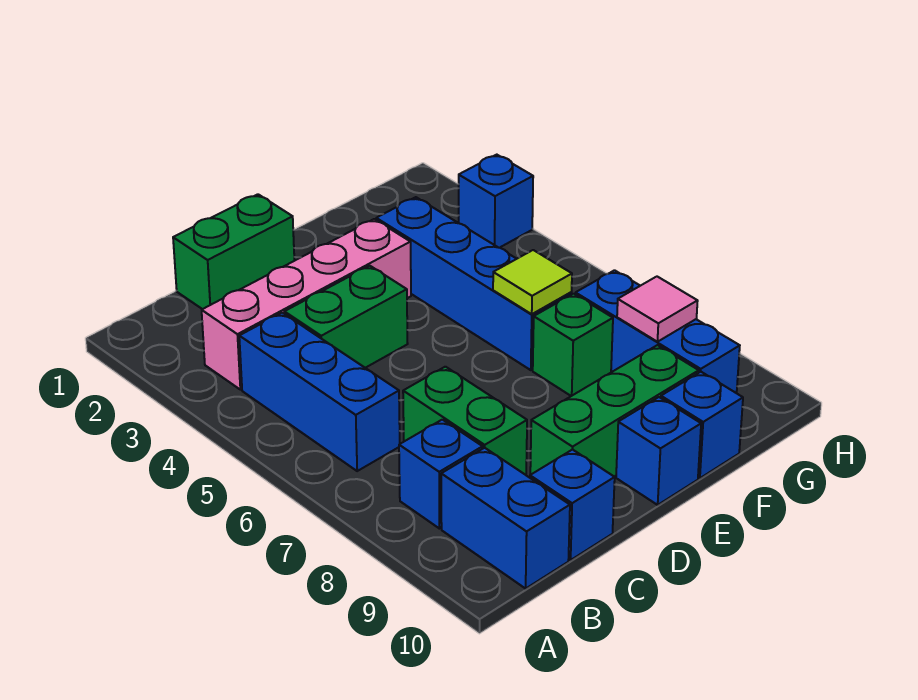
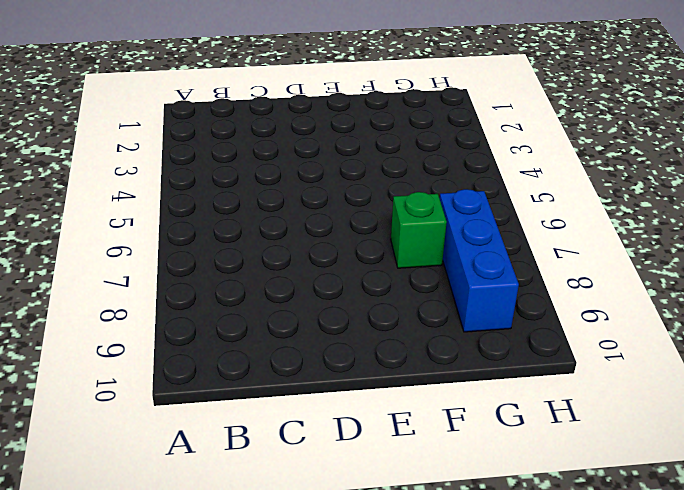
none -> pink 1x4 brick [202,219,411,390]
none -> blue 1x3 brick [239,313,400,471]
none -> blue 1x1 brick [399,420,483,529]

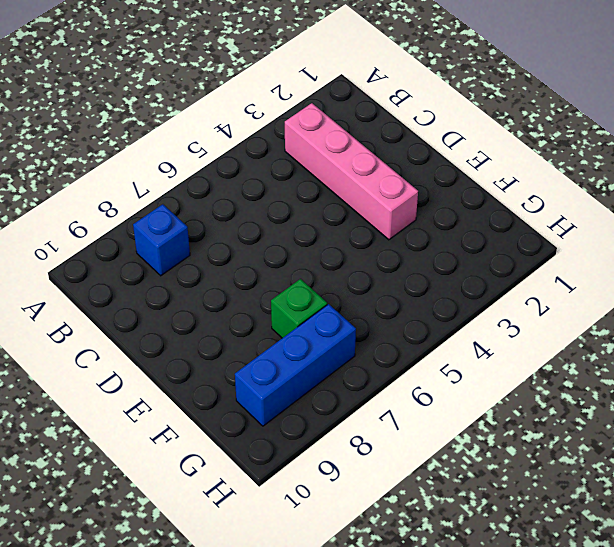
none -> blue 1x3 brick [239,313,400,471]
none -> blue 1x2 brick [441,448,570,589]
none -> green 1x2 brick [173,194,294,309]

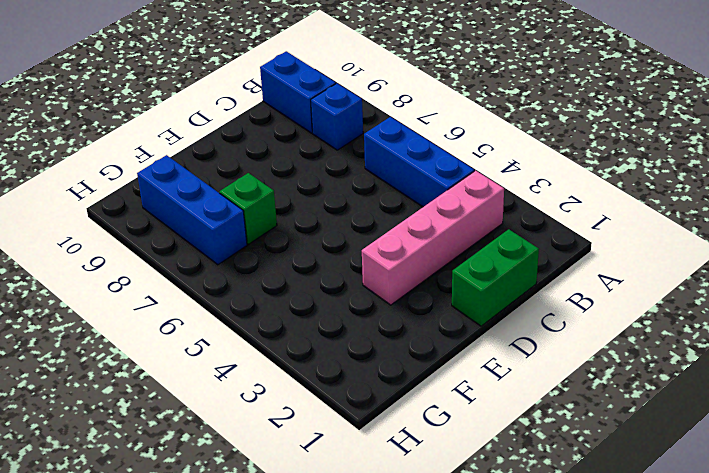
none -> green 1x2 brick [284,266,408,368]
none -> green 1x2 brick [403,367,527,475]
none -> blue 1x1 brick [530,449,615,560]

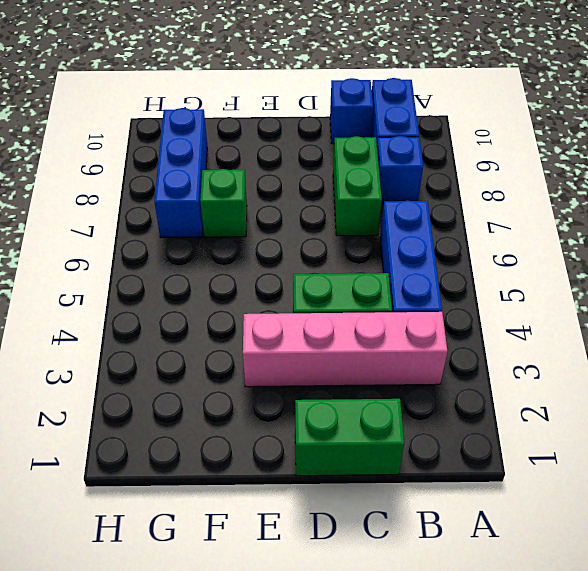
none -> green 1x3 brick [530,345,699,476]
none -> blue 1x1 brick [616,397,701,505]
none -> blue 1x4 brick [376,197,572,370]

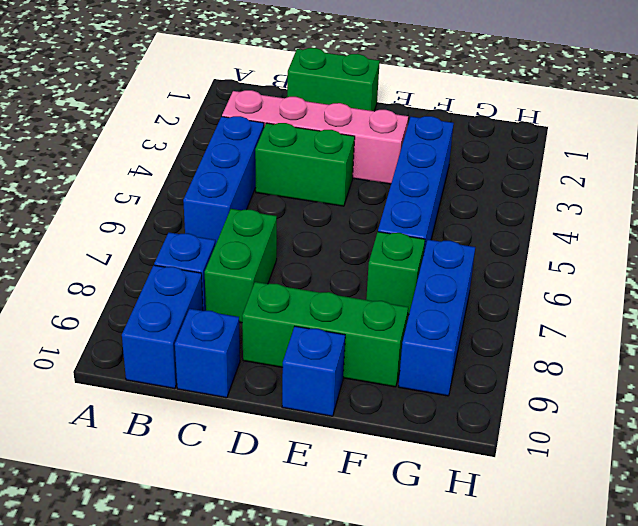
none -> blue 1x1 brick [661,372,743,478]
none -> blue 1x1 brick [459,155,533,248]
none -> lime 1x1 tile [493,250,572,314]

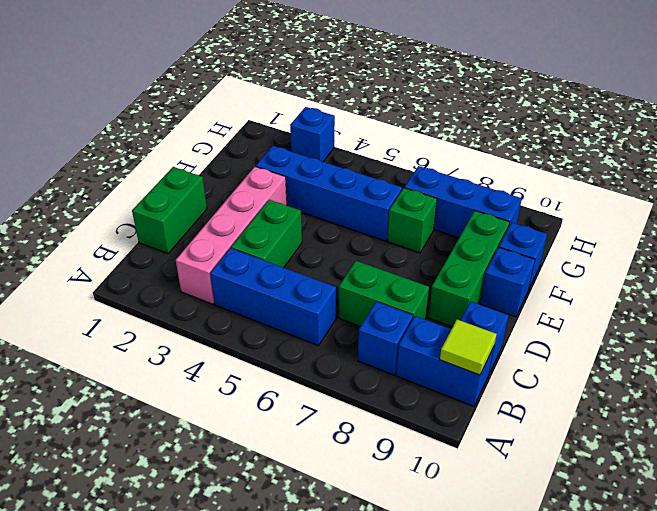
lime 1x1 tile [440,320,497,375] -> lime 1x1 tile moved to [493,250,572,314]
none -> pink 1x1 tile [617,277,698,342]

